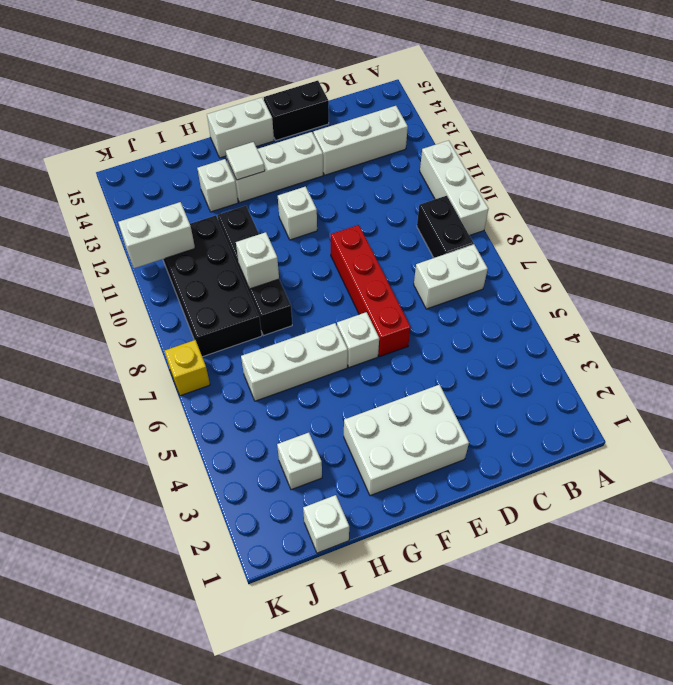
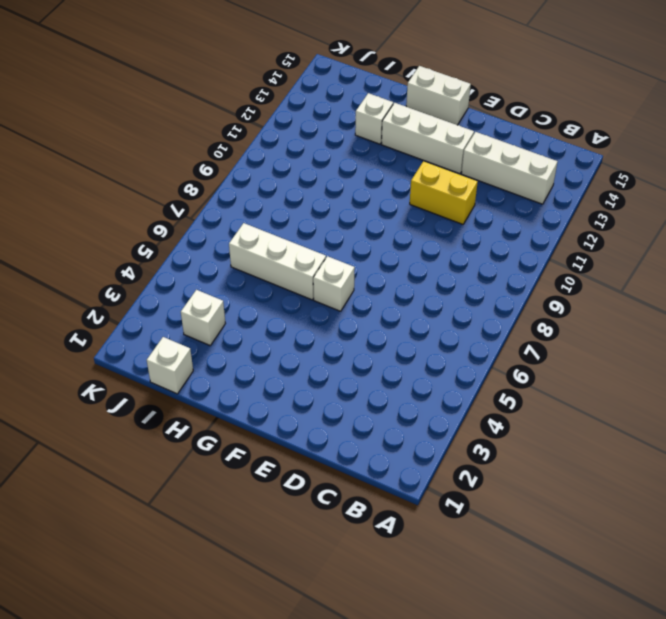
yellow 1x2 brick [410,161,478,224] -> none
none -> white 1x3 brick [420,140,488,236]
none -> white 1x2 brick [414,244,488,309]
none -> black 1x2 brick [417,196,473,258]

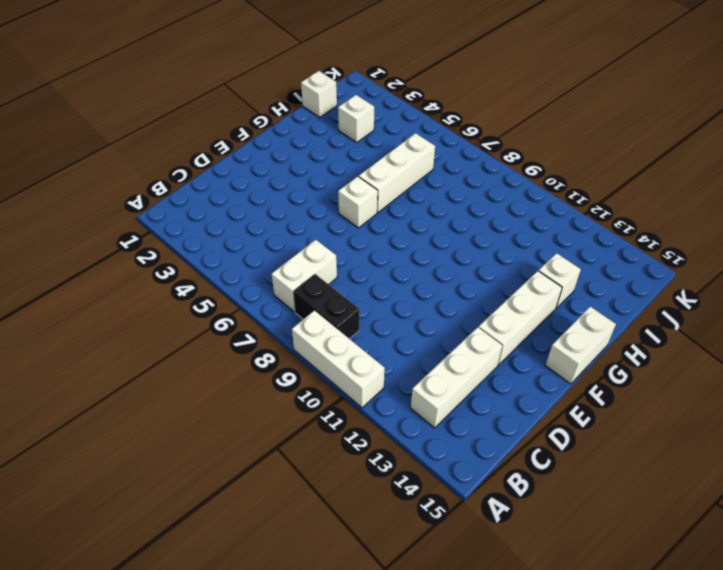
none -> black 1x2 brick [264,81,329,141]
none -> white 2x3 brick [344,385,469,496]
none -> red 1x4 brick [331,225,411,357]

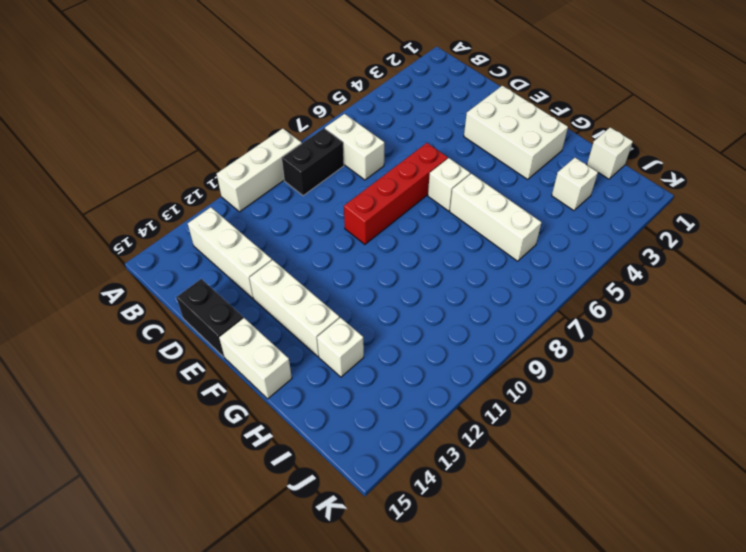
none -> white 1x1 brick [278,187,317,240]
none -> black 1x4 brick [218,206,292,336]
none -> black 2x4 brick [163,215,262,357]

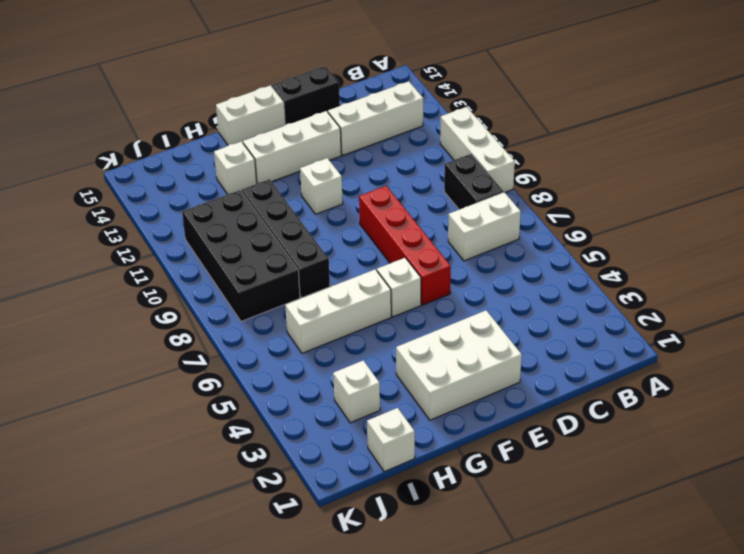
none -> yellow 1x1 brick [165,340,210,396]
none -> white 1x1 tile [226,142,265,180]
none -> white 1x1 brick [236,232,279,289]

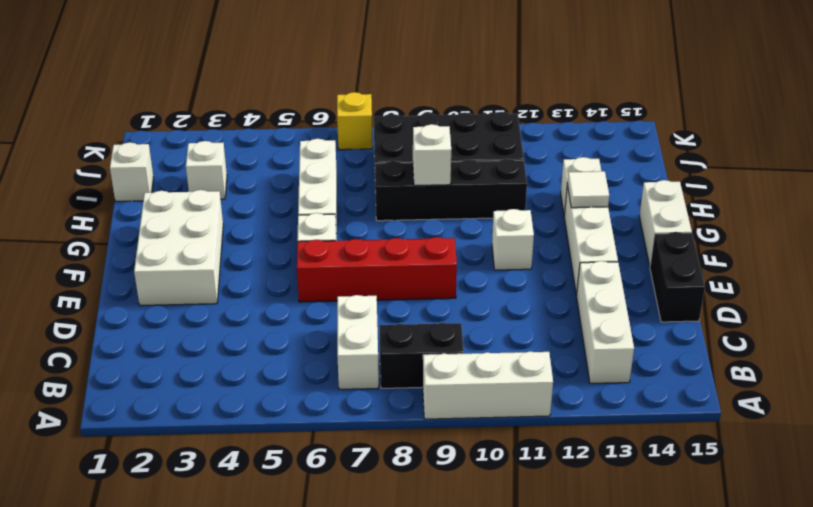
none -> white 1x2 brick [118,202,195,268]

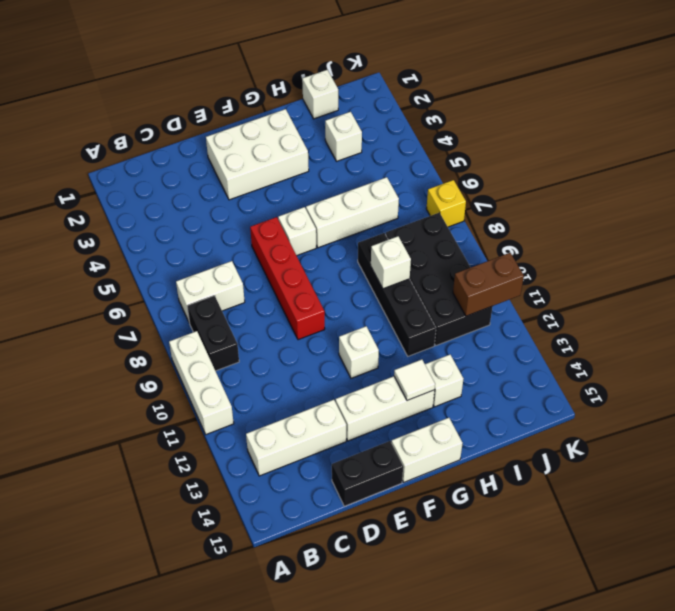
brown 1x2 brick [453,253,524,316] -> white 1x2 brick [118,202,195,268]

